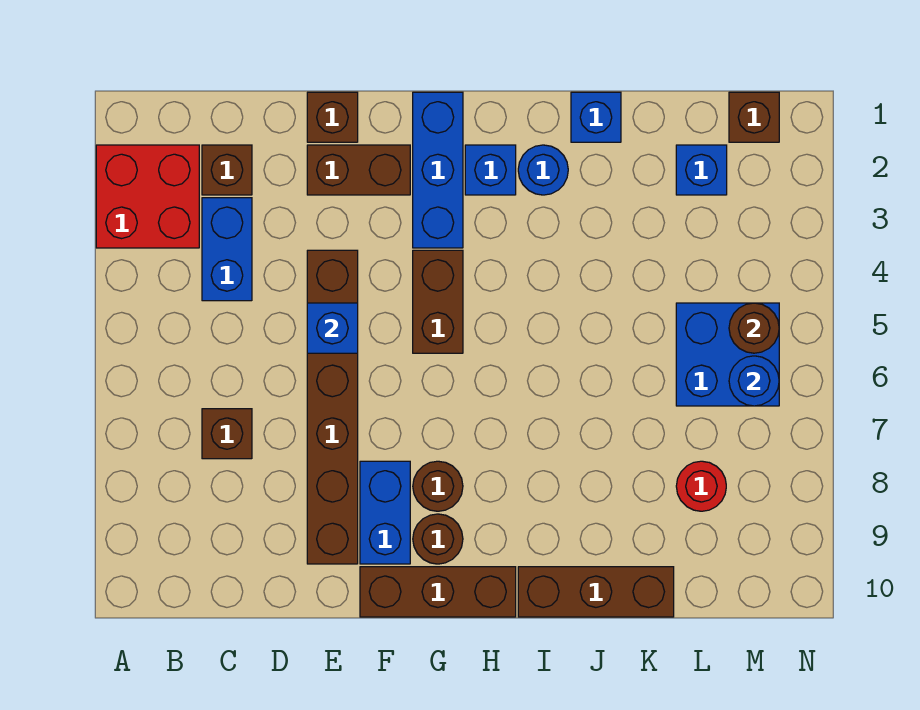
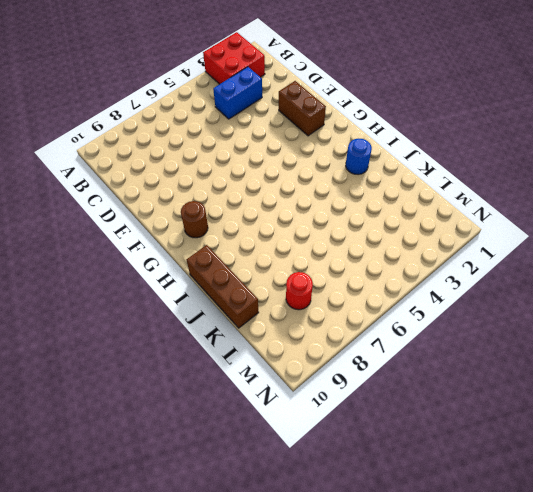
none -> brown 1x1 brick [202,145,252,195]
none -> brown 1x1 brick [202,409,252,459]
none -> brown 1x1 brick [307,92,358,142]

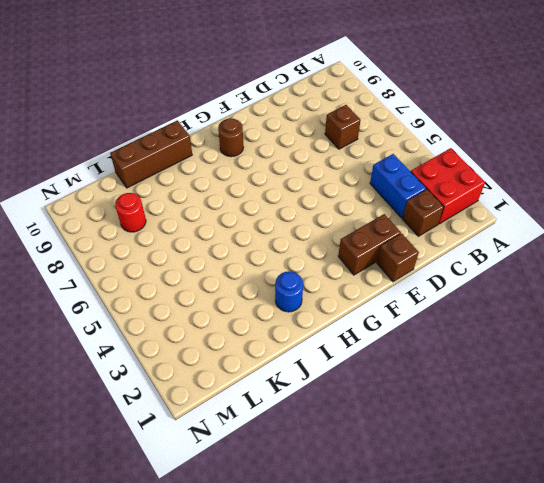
none -> brown 1x6 brick [307,250,358,564]
none -> blue 1x2 brick [360,461,410,564]
none -> brown 1x3 brick [360,567,516,617]

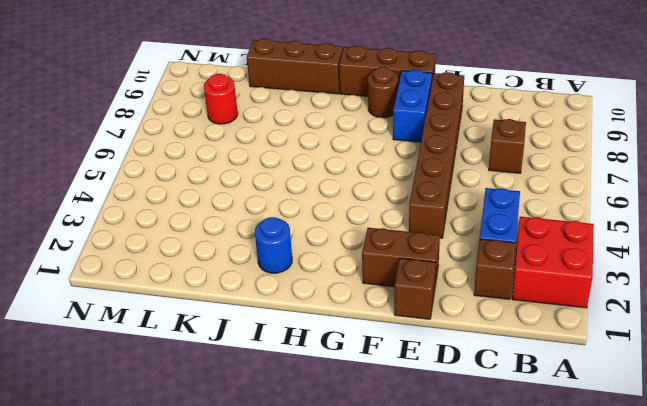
none -> blue 1x3 brick [413,92,463,248]
none -> brown 1x2 brick [413,250,463,353]
none -> brown 1x1 round brick [413,461,463,511]

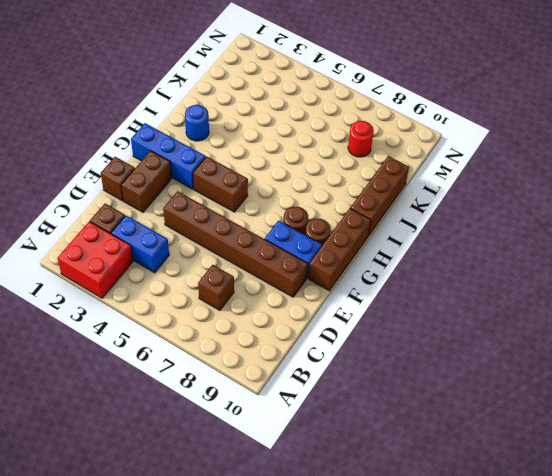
none -> blue 1x1 brick [465,145,516,195]
none -> blue 1x1 brick [571,92,621,142]
none -> blue 1x1 brick [676,145,727,195]

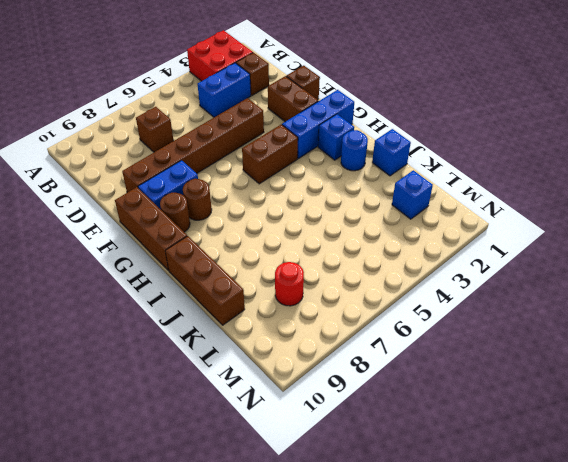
none -> blue 2x2 brick [676,303,779,406]
none -> brown 1x1 brick [729,92,779,142]
none -> blue 1x1 brick [307,303,358,353]

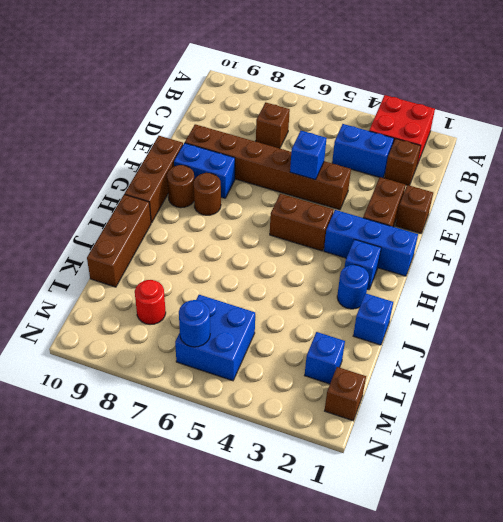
none -> brown 1x1 round brick [729,303,779,353]

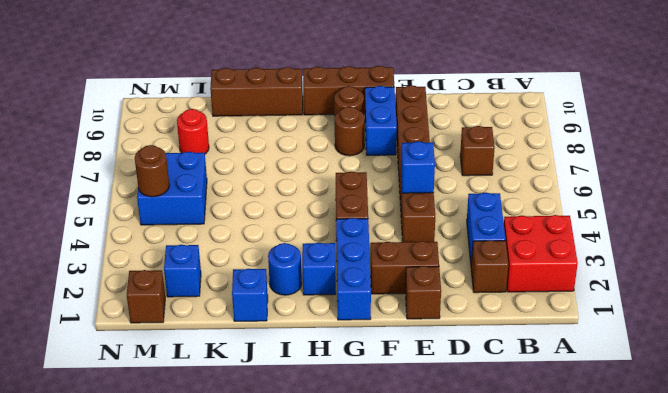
none -> blue 1x1 round brick [729,356,779,406]

